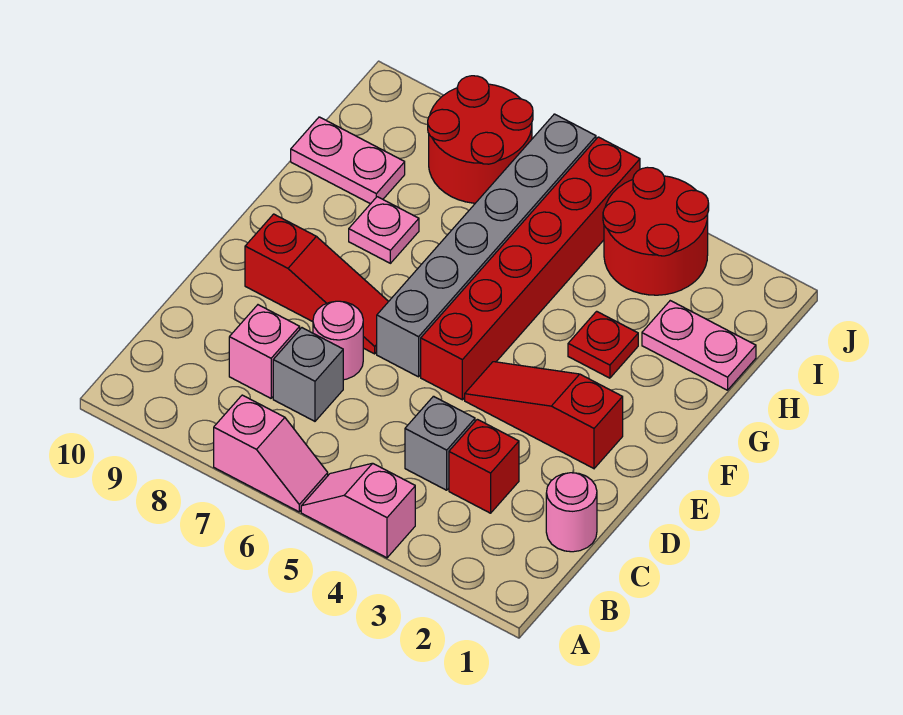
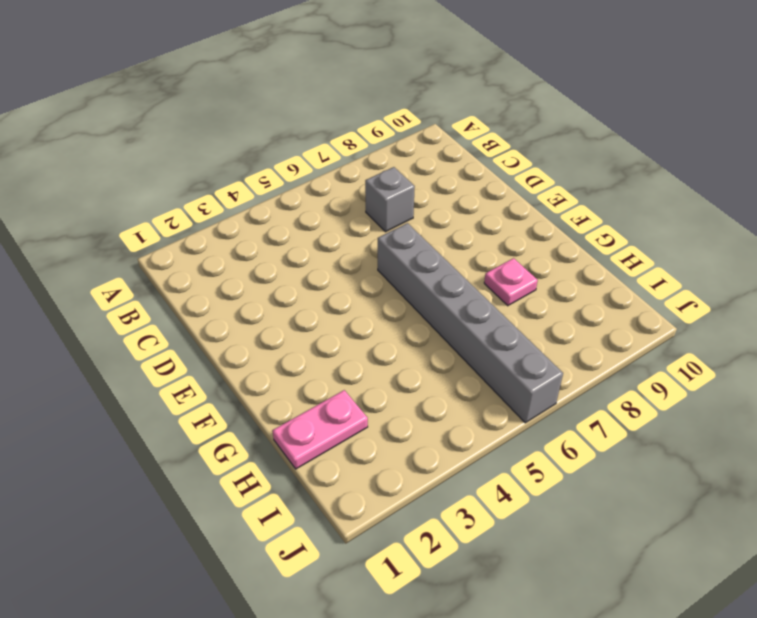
none -> pink 1x2 slope [301,463,415,558]
none -> pink 1x2 slope [214,395,328,512]
none -> pink 1x1 round brick [546,473,597,552]

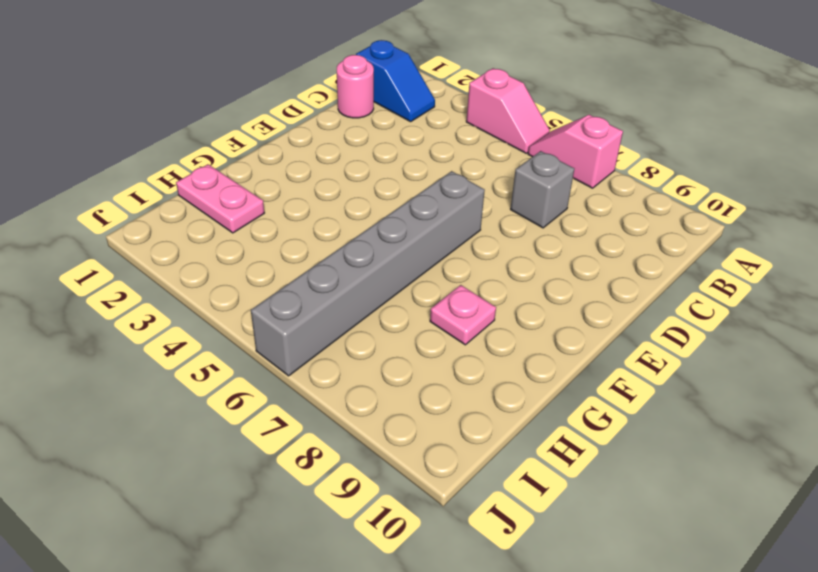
blue 1x2 slope [356,40,435,122] -> none
none -> red 1x1 brick [449,419,519,513]
none -> grey 1x1 brick [405,396,475,490]
none -> pink 1x1 brick [229,305,300,398]

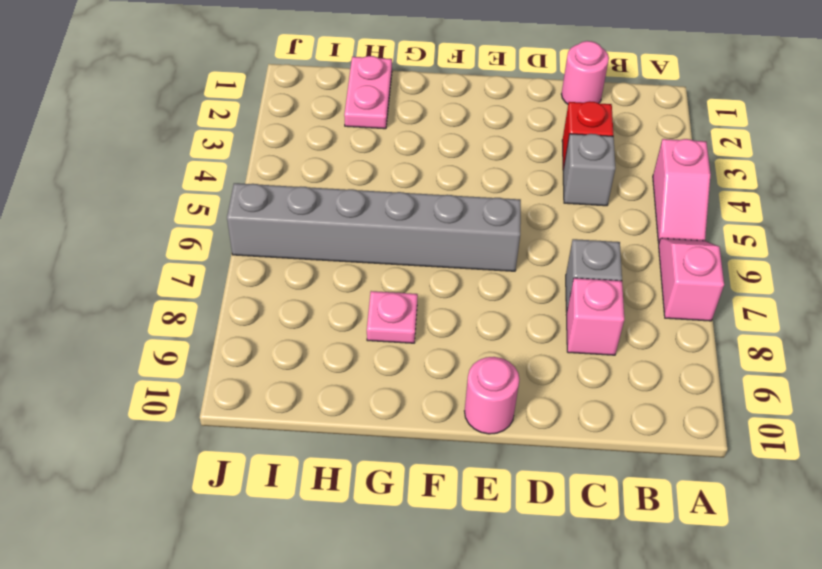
pink 1x1 round brick [465,357,519,434] -> pink 1x1 round brick moved to [313,301,363,380]
none -> red 1x3 slope [465,362,623,468]
none -> red 1x6 brick [421,137,640,400]
none -> red 1x3 slope [245,214,389,354]

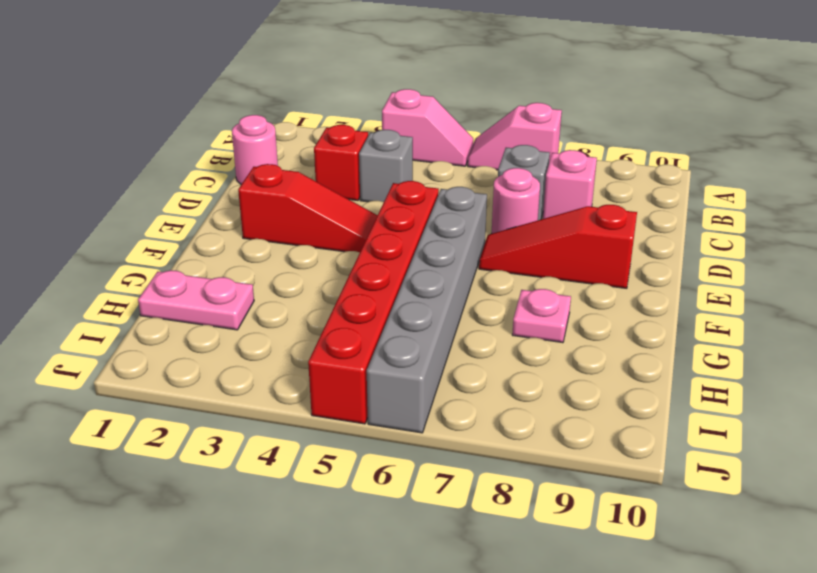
none -> red 1x1 plate [568,311,638,378]
none -> pink 1x2 plate [291,117,405,204]
none -> red 2x2 round brick [603,167,709,295]

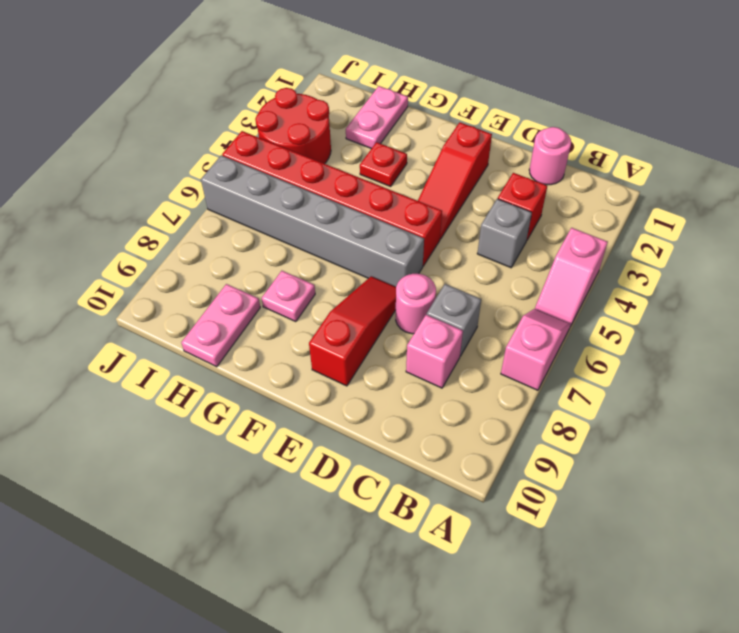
none -> red 2x2 round brick [428,76,533,203]

